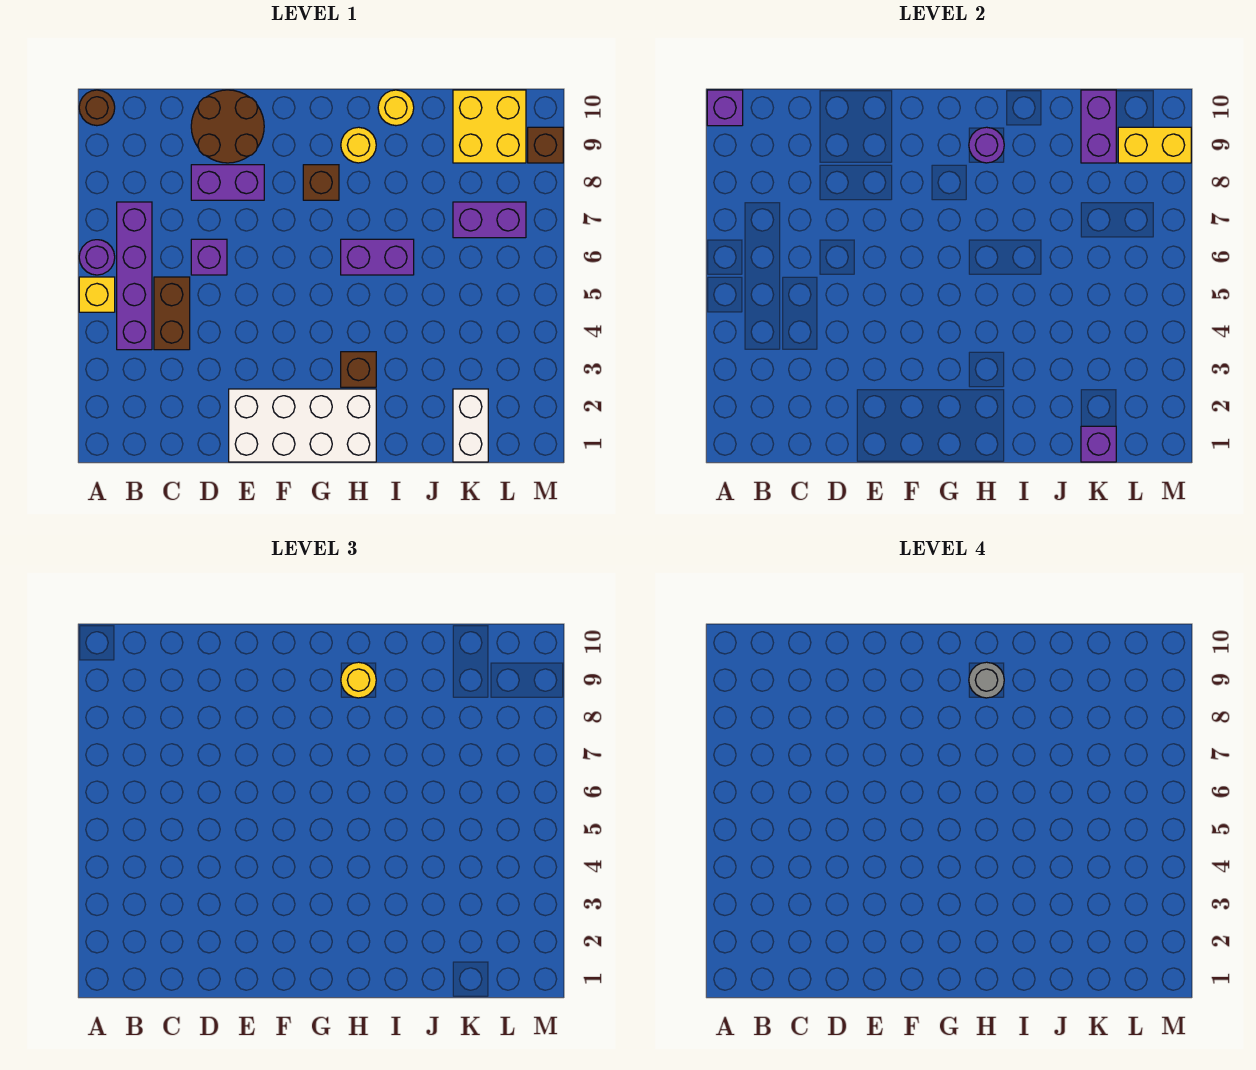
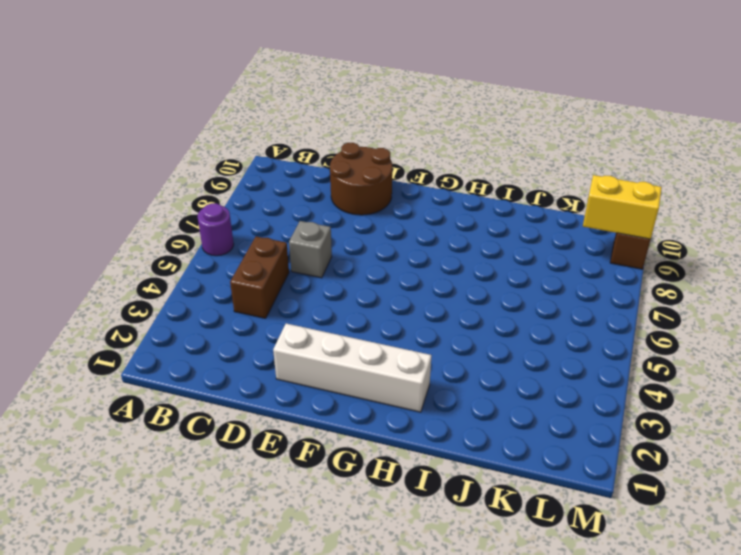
grey 1x1 brick [289,221,332,278] -> purple 1x1 brick [191,239,227,275]
white 1x4 brick [273,324,432,412] -> white 2x4 brick [229,389,376,462]
none -> yellow 1x1 brick [79,277,115,312]
none -> brown 1x1 round brick [79,90,115,126]
none -> purple 1x4 brick [117,202,152,350]

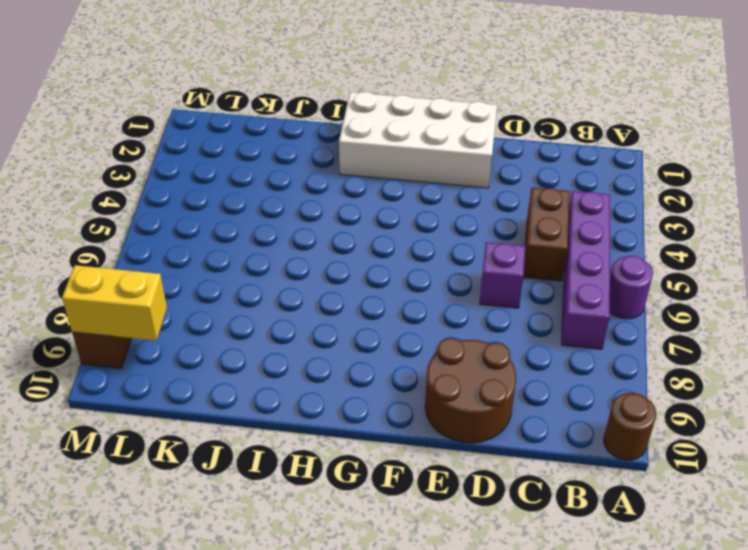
none -> yellow 1x1 brick [79,277,115,312]
none -> purple 1x2 brick [191,165,264,200]
none -> brown 1x1 brick [303,165,339,200]

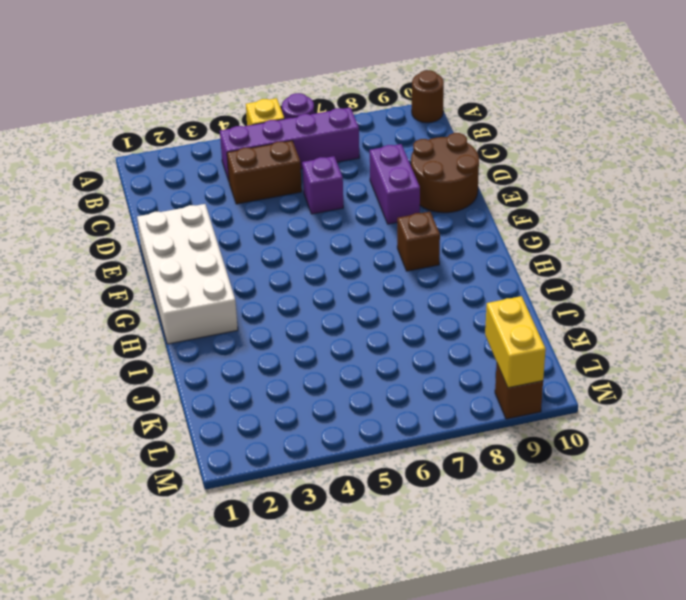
none -> brown 1x1 brick [341,352,376,387]
none -> purple 1x2 brick [341,239,414,275]
none -> yellow 1x1 round brick [341,127,376,163]

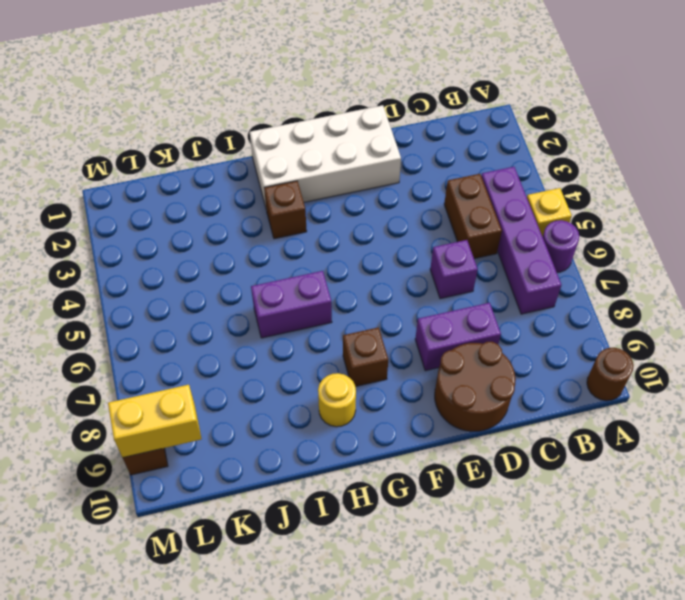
none -> yellow 1x1 round brick [378,90,414,126]
none -> white 1x2 brick [453,389,488,462]
none -> purple 1x2 brick [453,202,526,238]

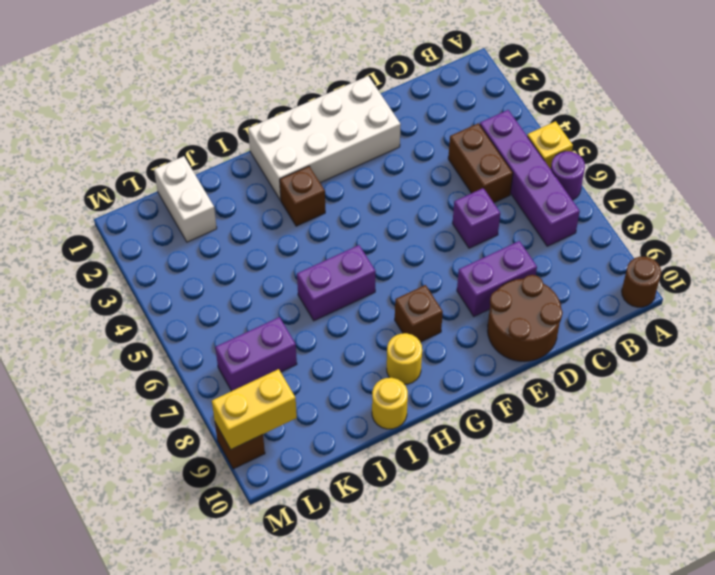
none -> yellow 2x2 brick [453,90,526,163]
none -> purple 1x1 brick [707,90,743,126]
none -> purple 1x1 round brick [969,127,1004,163]

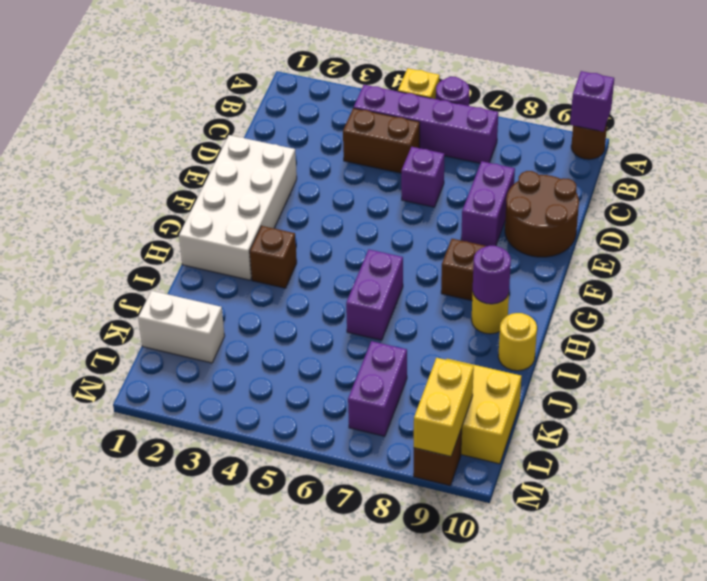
none -> purple 1x1 brick [1081,426,1116,462]
none -> purple 1x2 brick [1081,90,1116,163]
none -> yellow 1x1 round brick [341,662,376,698]

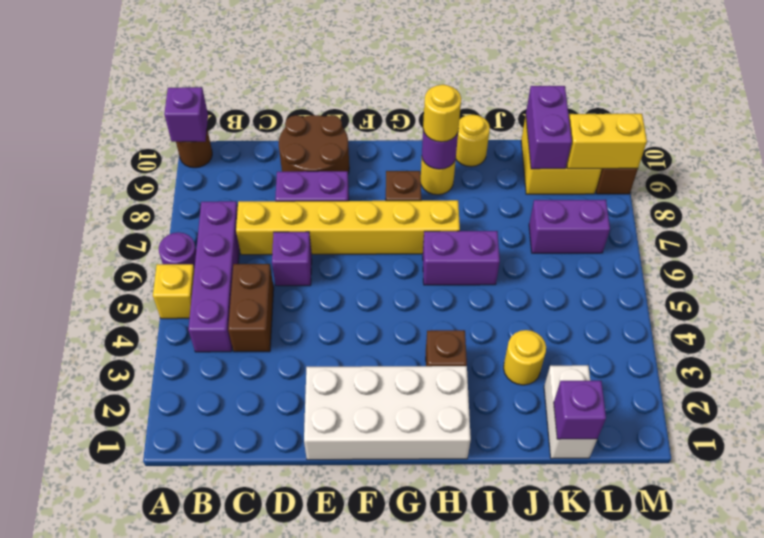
yellow 1x6 brick [236,200,460,255] -> none
yellow 1x1 round brick [504,330,546,385] -> none
none -> grey 1x1 round brick [969,662,1004,698]

